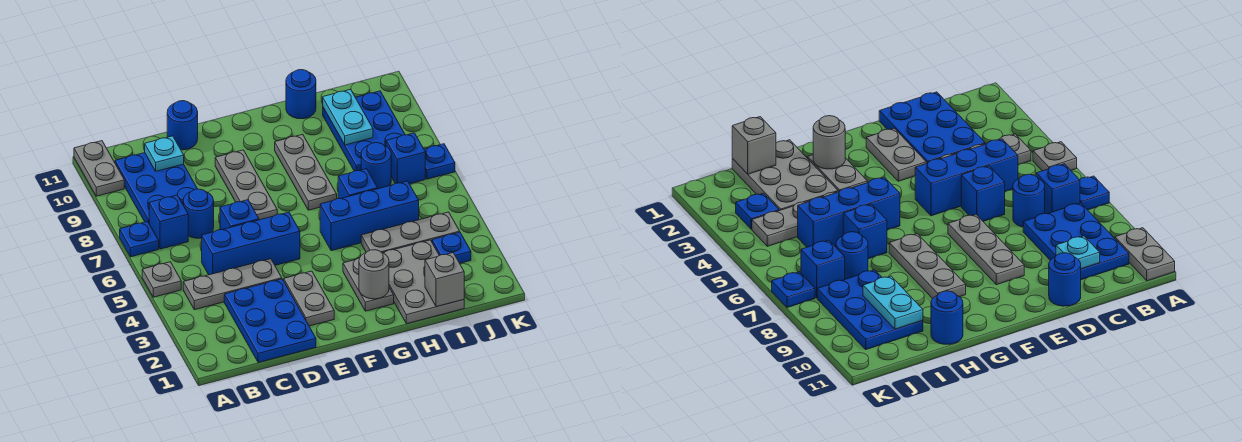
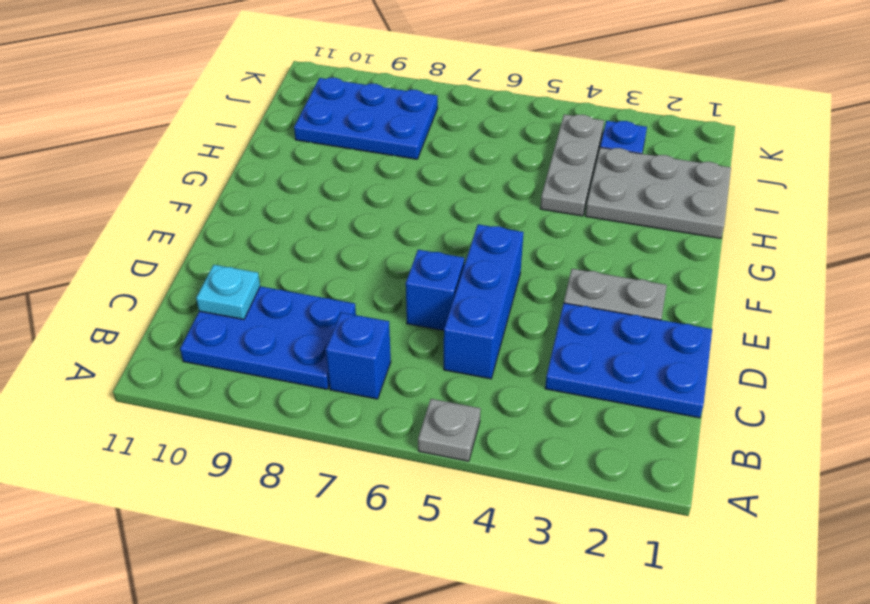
none -> blue 1x1 plate [120,221,159,257]
none -> grey 1x2 plate [74,141,124,196]
none -> grey 1x3 plate [183,259,282,310]

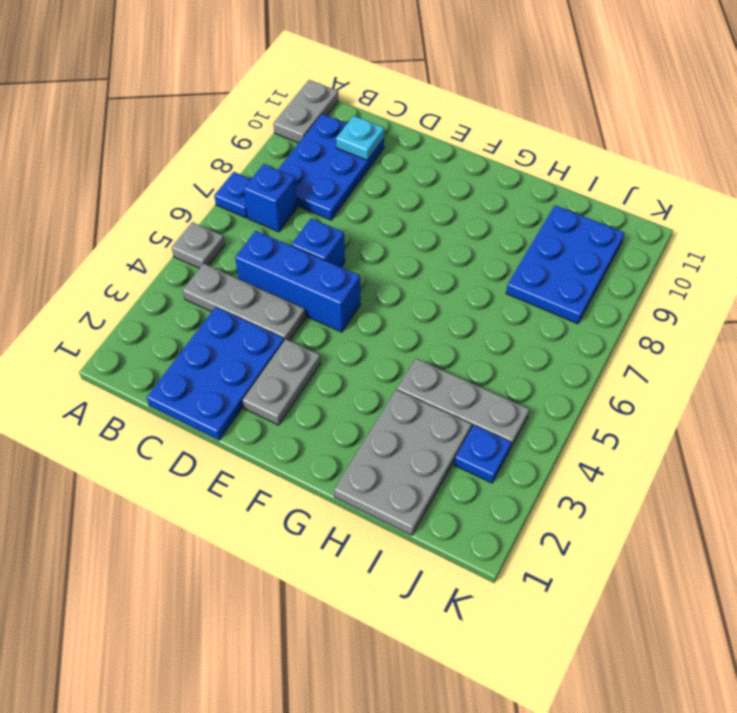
none -> blue 1x1 round brick [183,189,214,238]
none -> blue 1x1 round brick [167,101,198,150]
none -> grey 1x3 plate [215,150,277,220]

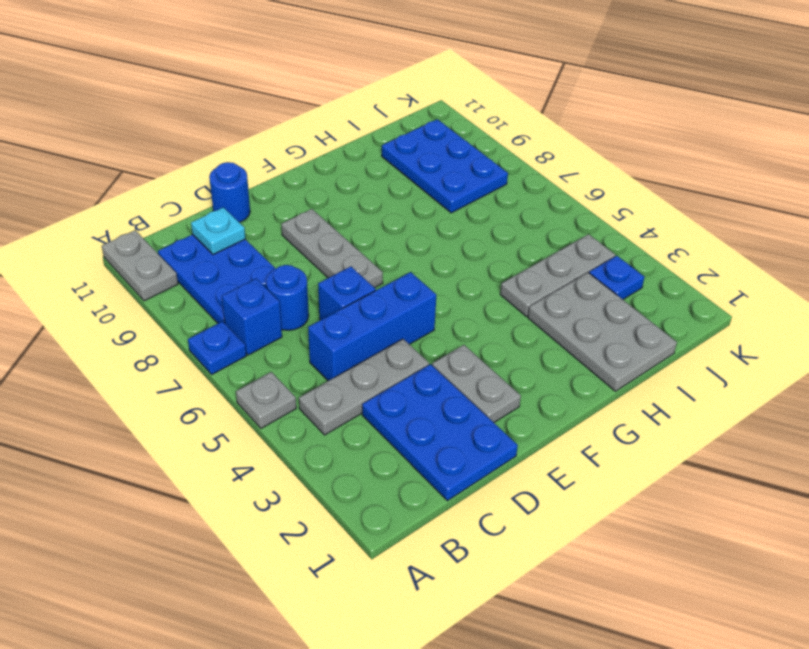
none -> grey 1x2 plate [343,258,394,311]
none -> blue 1x3 brick [320,181,419,251]
none -> grey 1x3 plate [275,134,337,210]

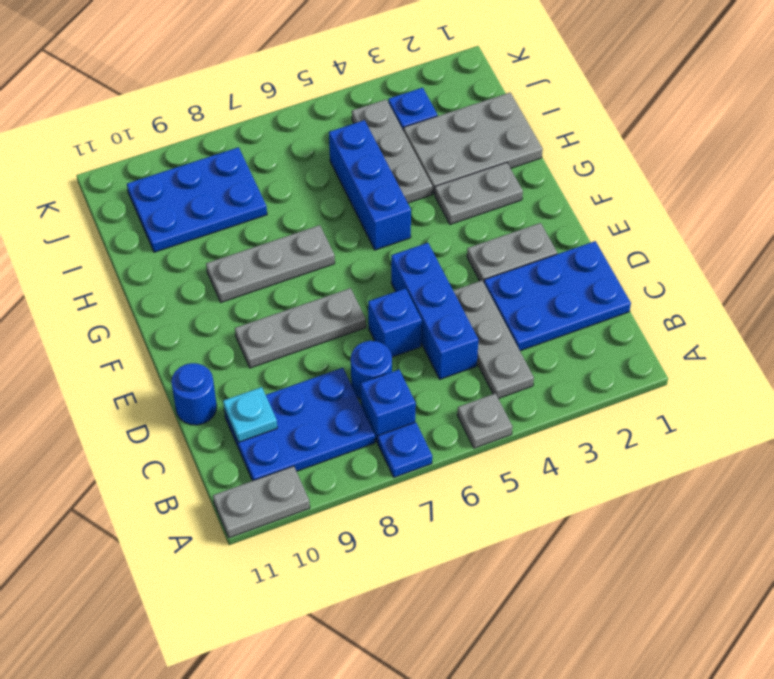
none -> blue 1x1 brick [338,169,378,199]
none -> blue 1x1 round brick [286,70,316,119]
none -> blue 1x1 round brick [361,143,391,189]

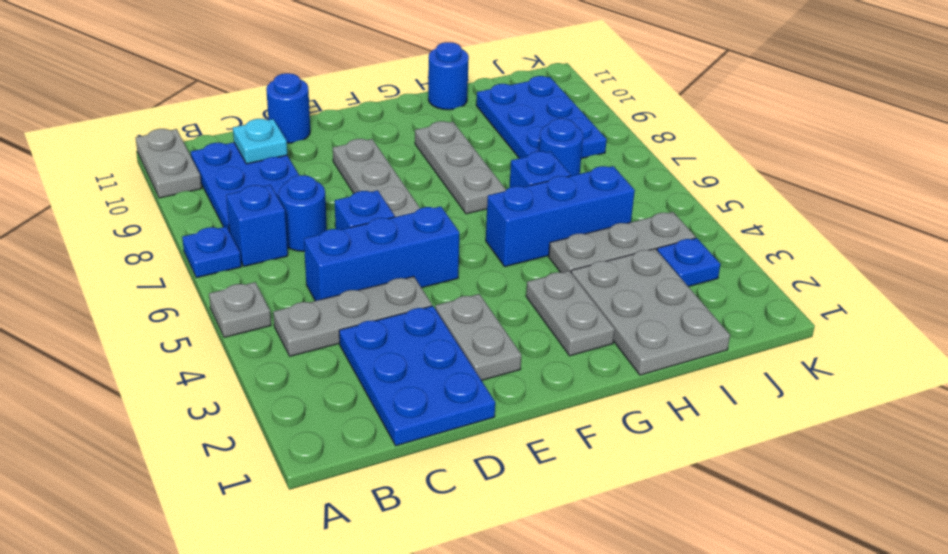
none -> blue 1x1 brick [386,133,425,184]
none -> blue 1x1 plate [424,144,455,179]
none -> grey 1x1 round brick [359,250,389,299]

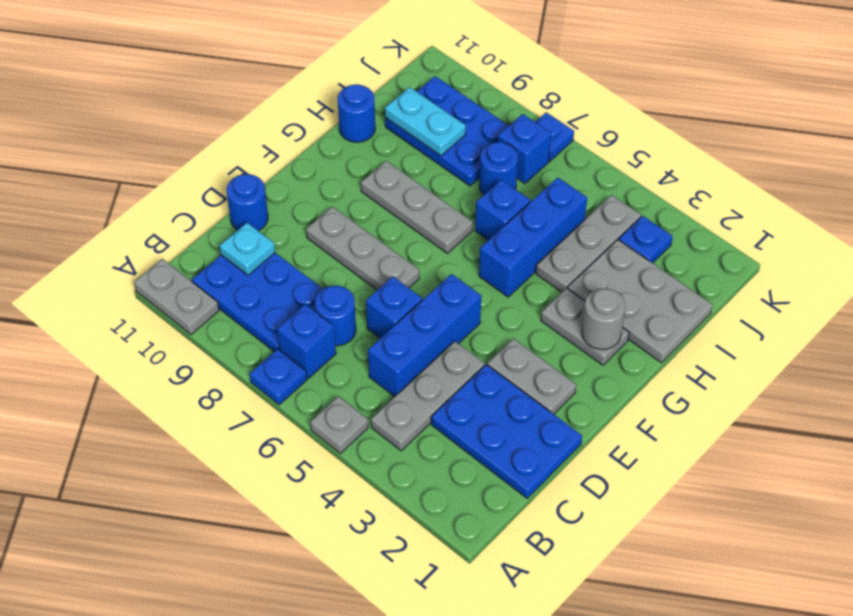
none -> grey 1x1 brick [425,253,464,307]

